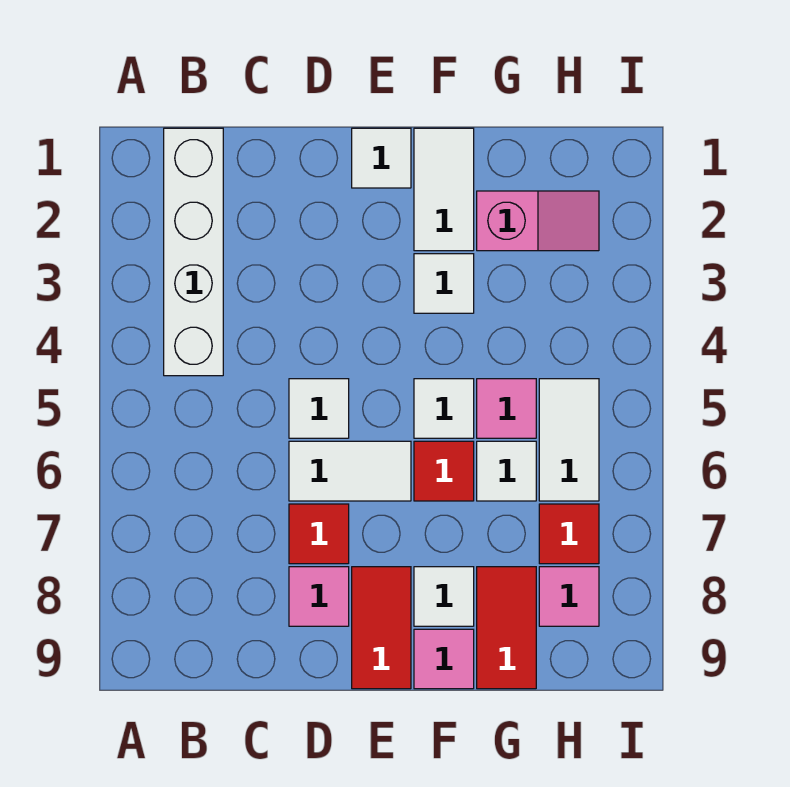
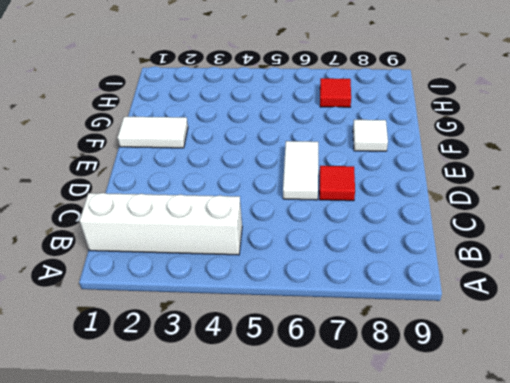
none -> white 1x1 tile [289,379,349,438]
none -> pink 1x1 tile [289,567,349,626]
none -> white 1x1 tile [352,128,411,188]

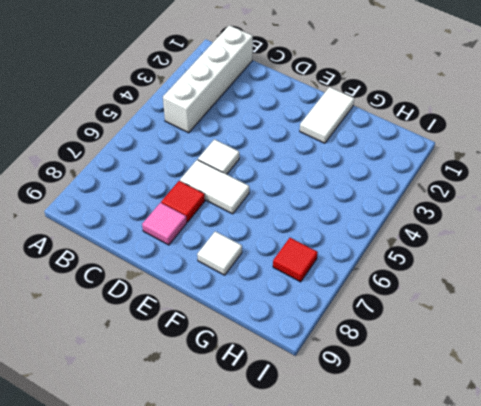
none -> white 1x1 tile [352,128,411,188]
none -> red 1x2 tile [352,567,411,689]
none -> white 1x1 tile [414,254,474,313]

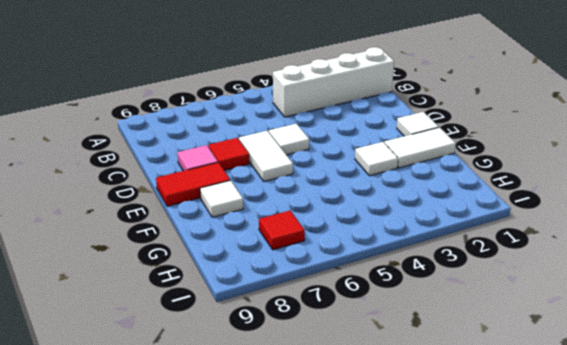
none -> white 1x1 tile [414,379,474,438]
none -> red 1x1 tile [414,441,474,501]
none -> pink 1x1 tile [414,629,474,689]

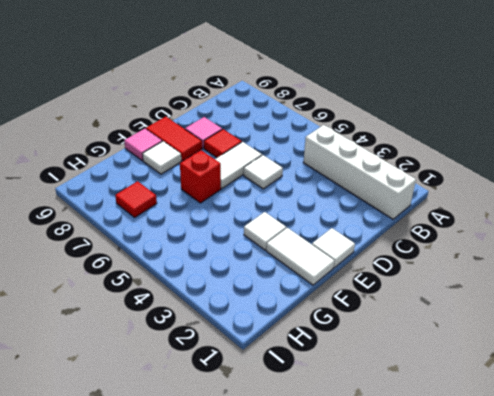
red 1x1 brick [180,150,221,203] -> red 1x1 tile [414,441,474,501]
none -> white 1x1 tile [414,379,474,438]
none -> pink 1x2 slope [477,191,599,251]
none -> pink 1x1 tile [477,379,536,438]

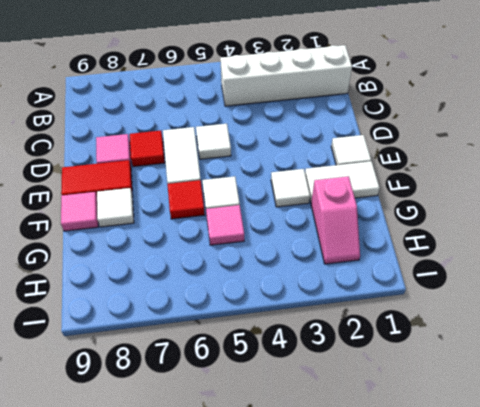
none -> white 1x1 tile [477,441,536,501]
none -> red 1x2 tile [477,567,536,689]
none -> white 1x2 tile [539,379,599,501]

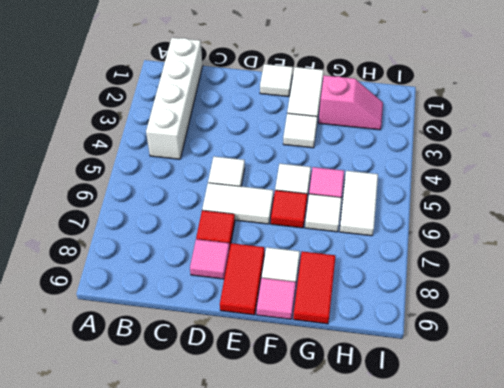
none -> red 1x1 tile [539,504,599,564]
none -> pink 1x1 tile [539,567,599,626]

